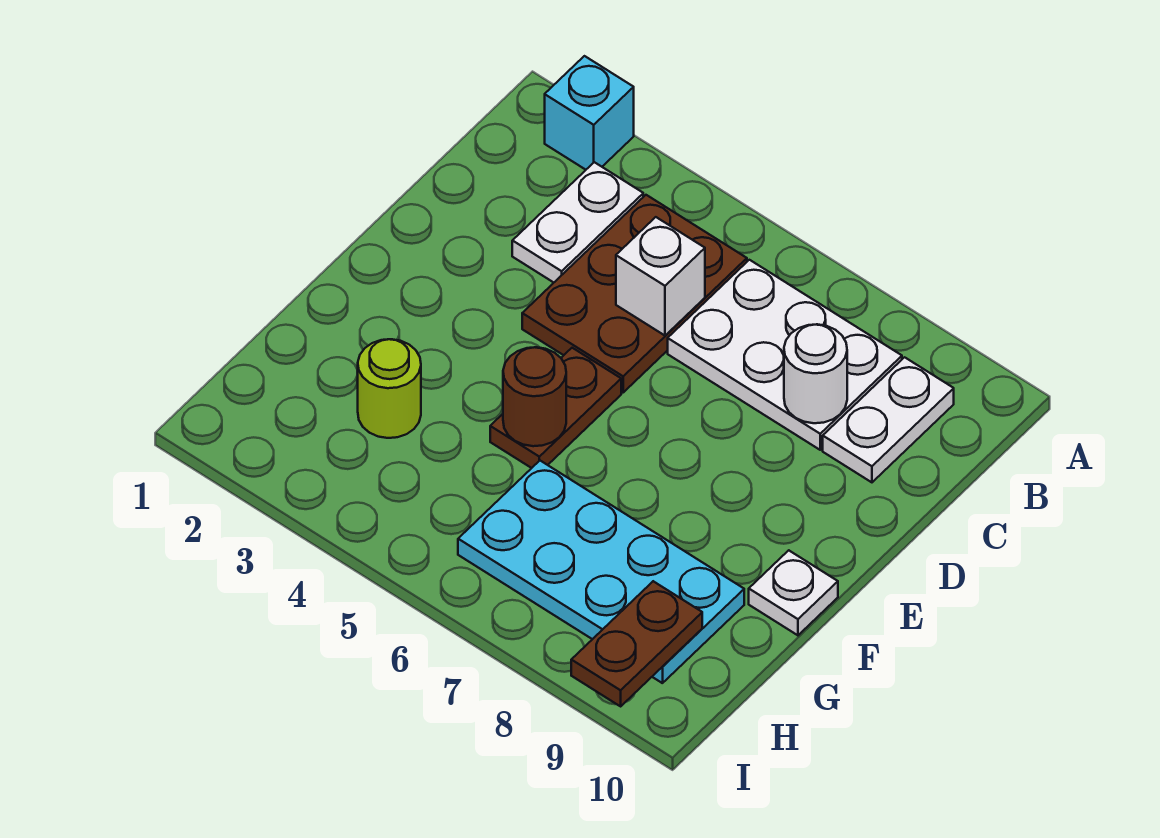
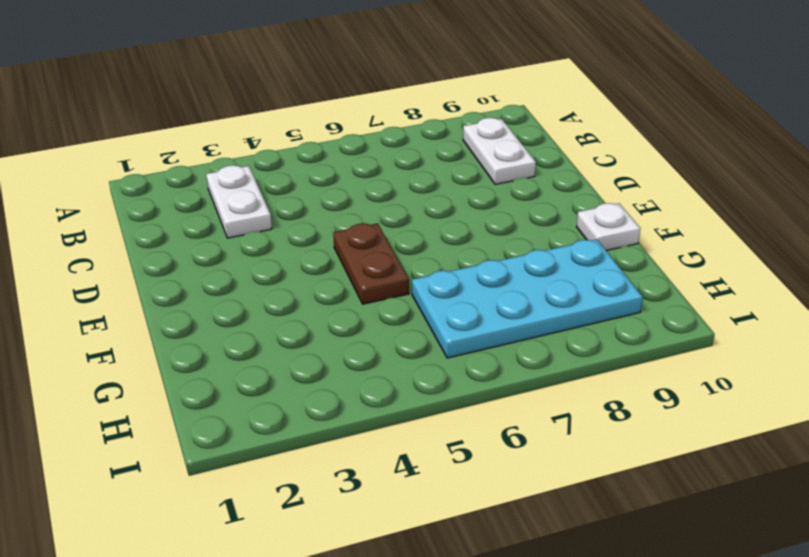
none -> cyan 1x1 brick [545,56,634,170]
none -> brown 2x3 plate [522,195,747,392]
none -> white 2x3 plate [668,260,902,450]

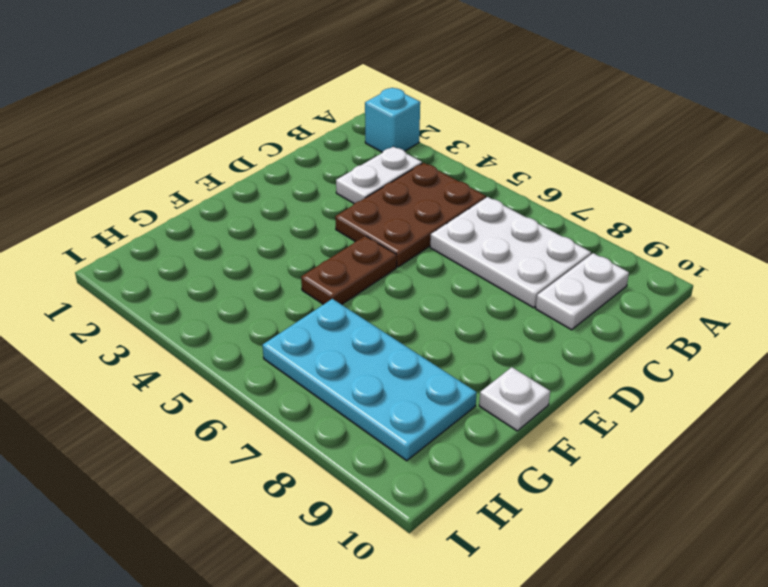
none -> lime 1x1 round brick [358,339,421,438]
none -> white 1x1 brick [616,217,705,336]
none -> white 1x1 round brick [784,324,847,423]

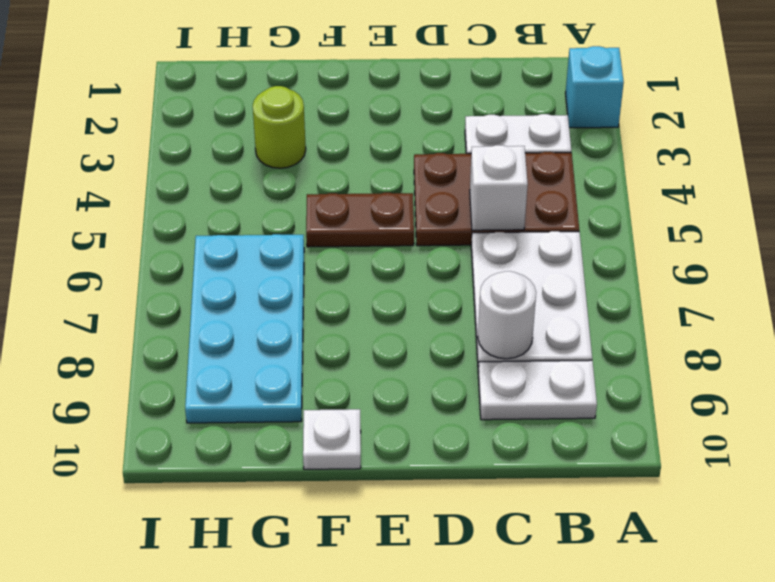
none -> brown 1x1 round brick [503,347,566,446]
none -> brown 1x2 plate [571,581,702,706]

